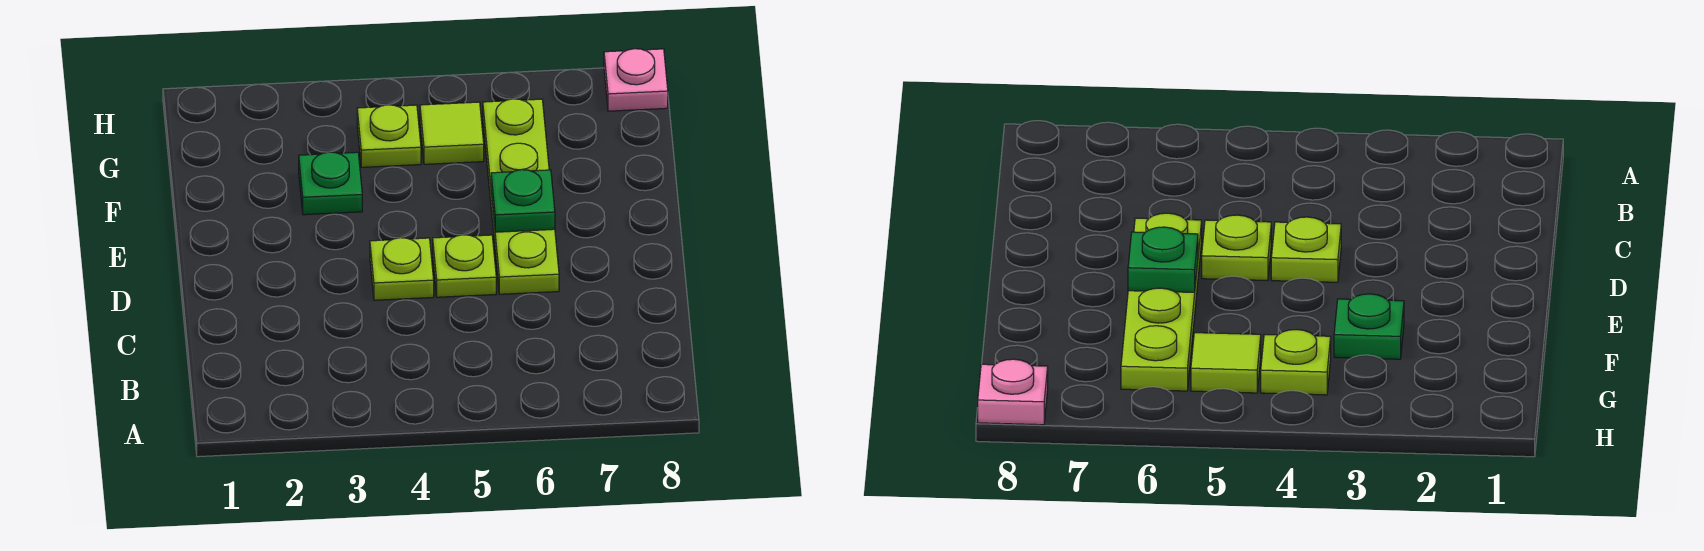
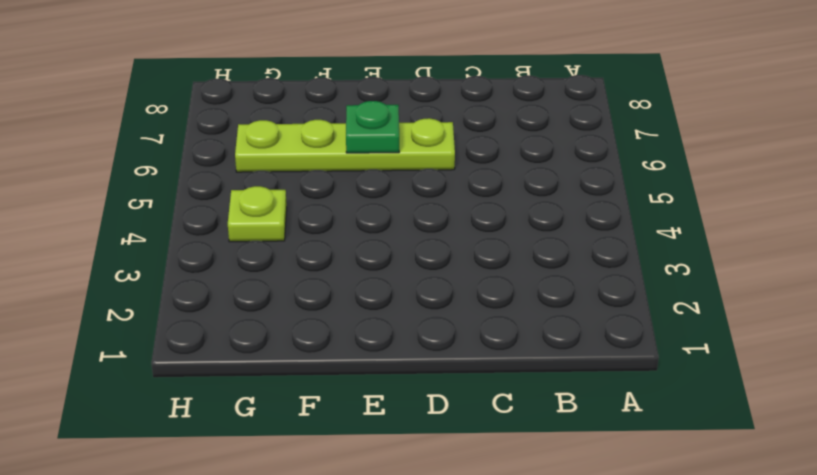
none -> lime 1x1 plate [370,238,434,300]
none -> lime 1x1 plate [433,235,496,297]

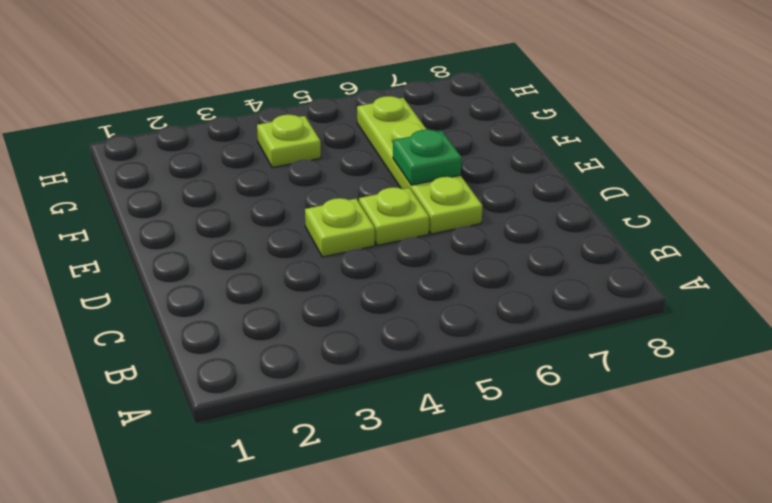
none -> green 1x1 plate [299,152,362,215]
none -> lime 1x1 tile [420,102,484,164]

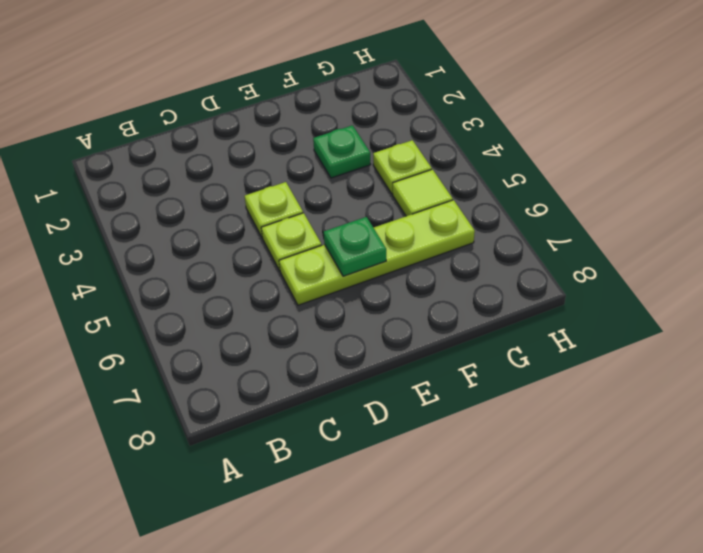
none -> pink 1x1 plate [604,49,668,111]

